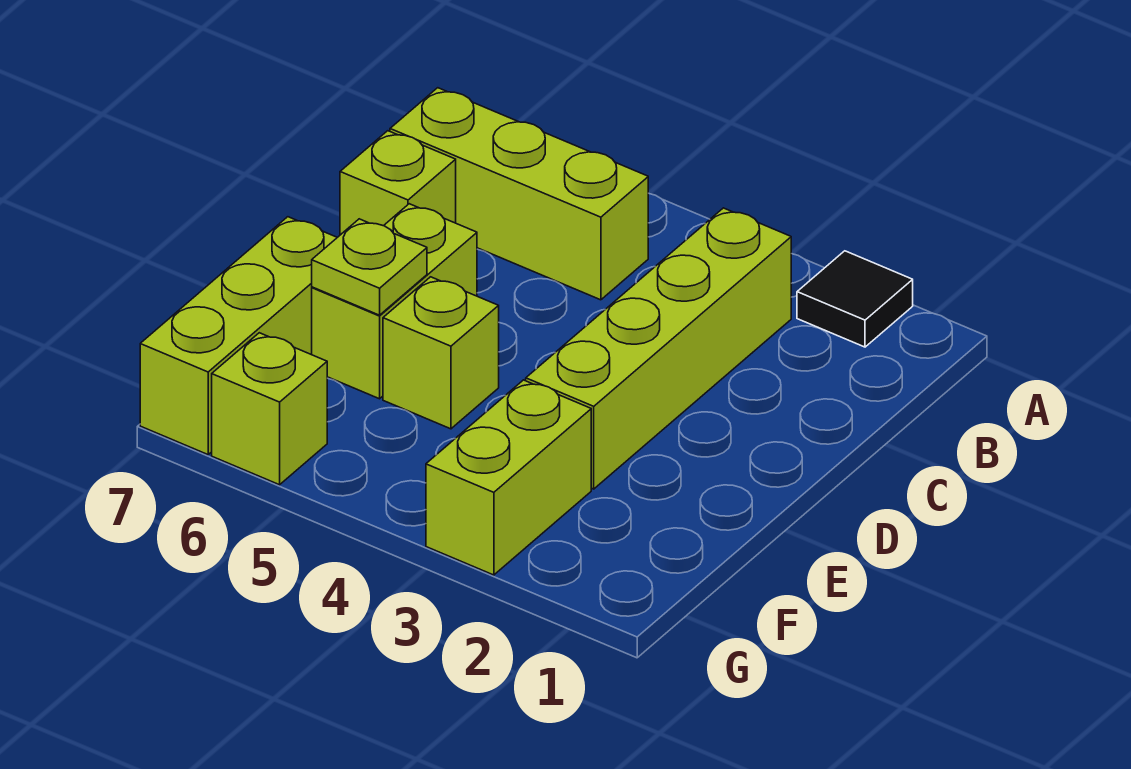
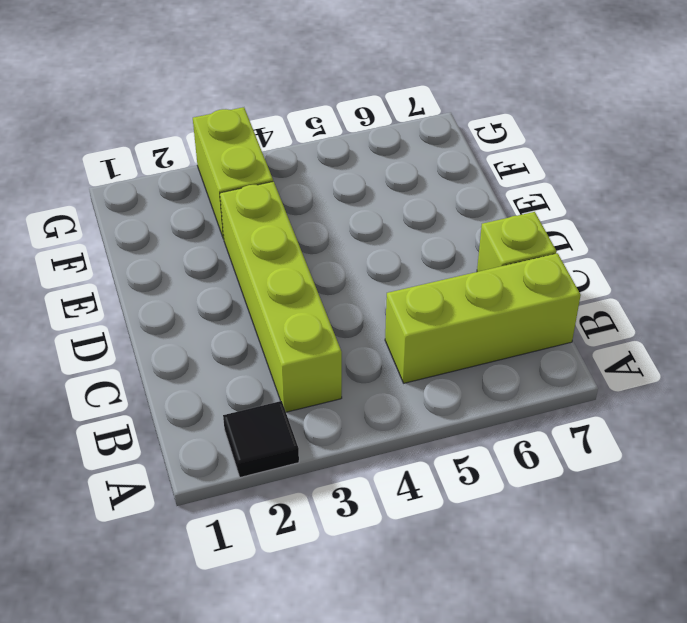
none -> lime 1x2 brick [312,204,477,399]
none -> lime 1x1 brick [383,277,499,429]

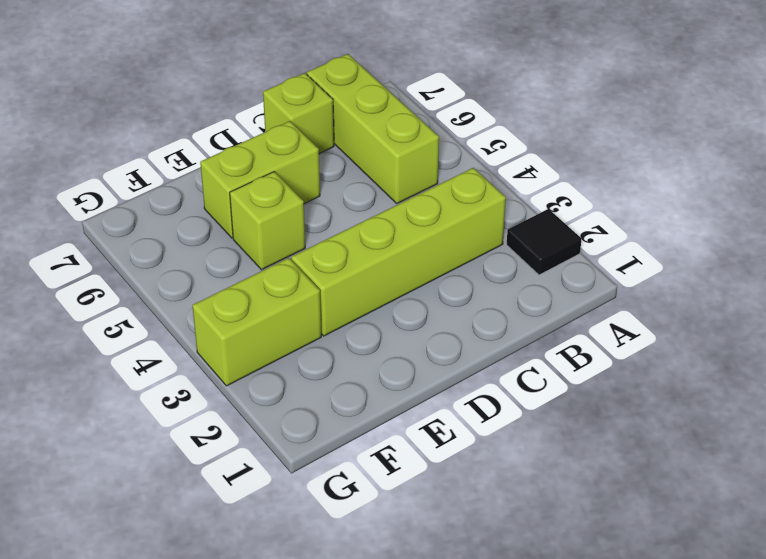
none -> lime 1x3 brick [140,217,337,455]
none -> lime 1x1 brick [212,333,327,485]

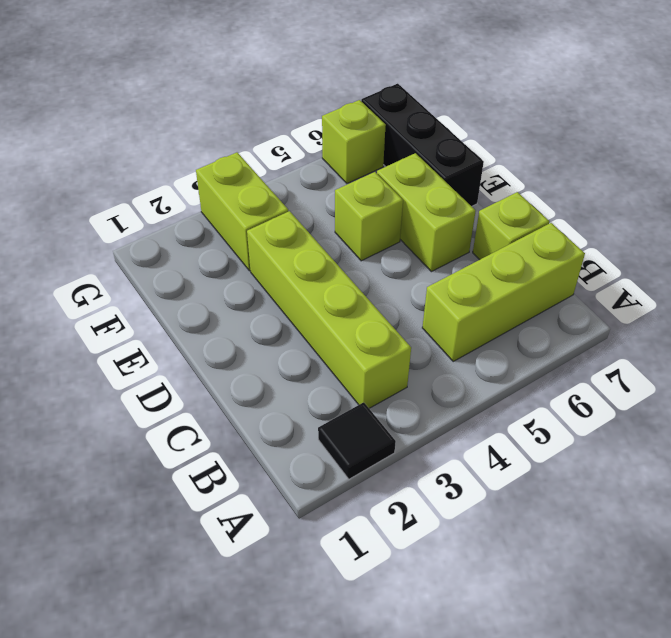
black 1x3 brick [361,84,484,206] -> lime 1x3 brick [140,217,337,455]
none -> lime 1x1 plate [312,219,427,315]

